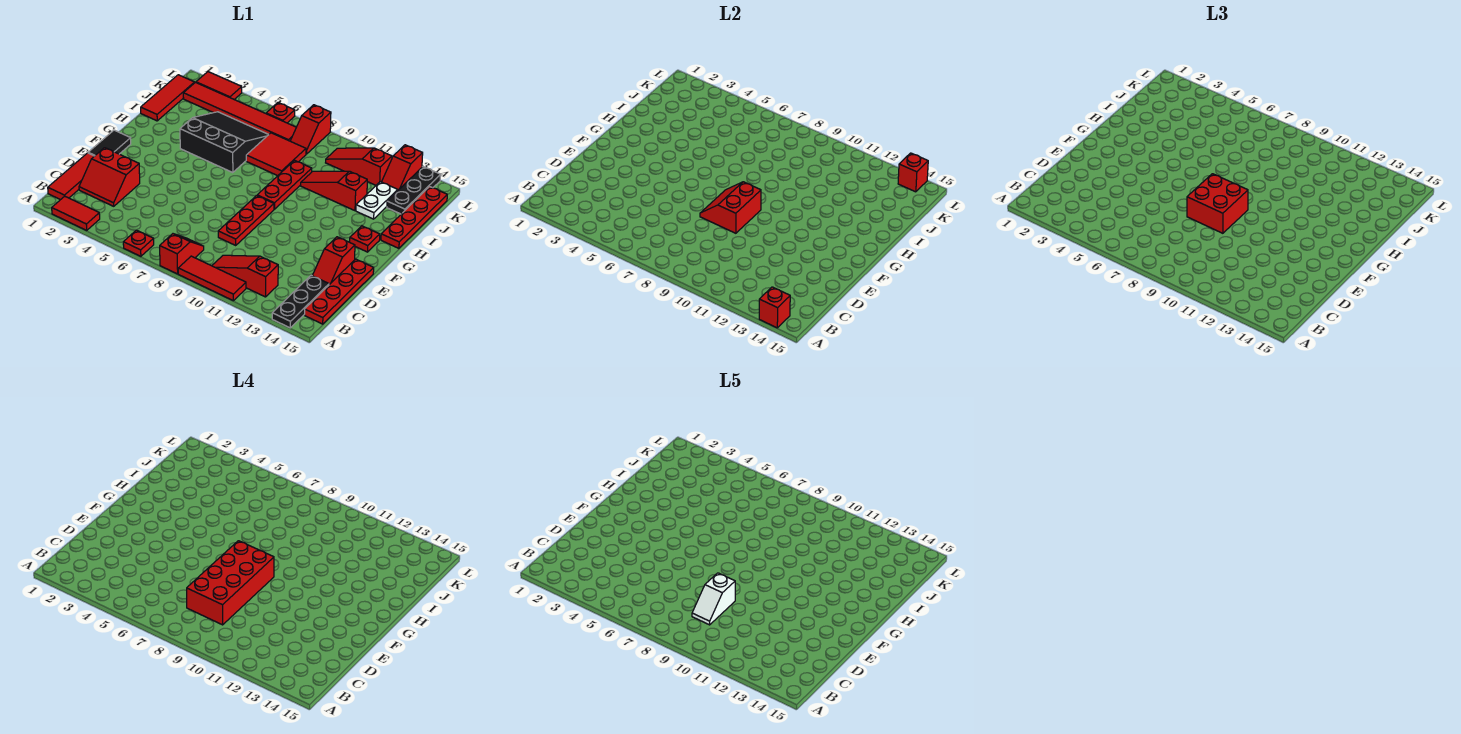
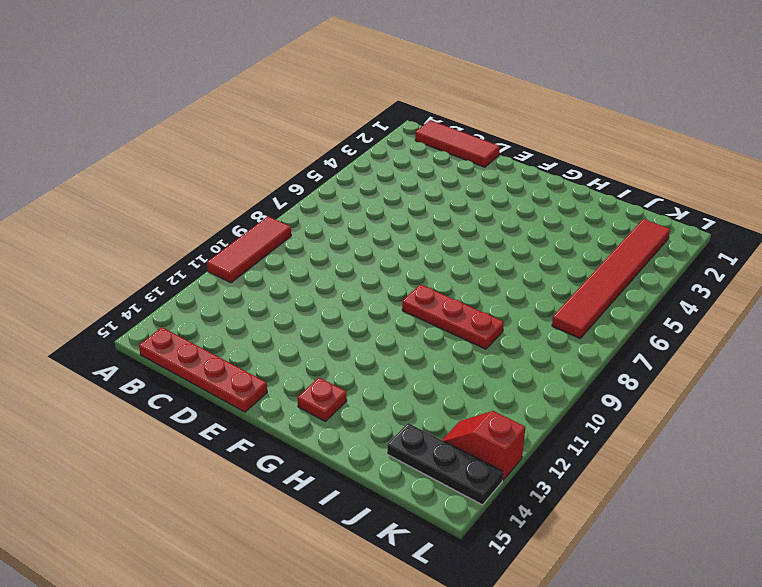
none -> red 1x2 tile [52,196,100,230]
none -> red 1x1 plate [123,230,154,256]
none -> red 1x2 slope [160,234,204,274]
none -> black 1x3 plate [272,275,329,328]

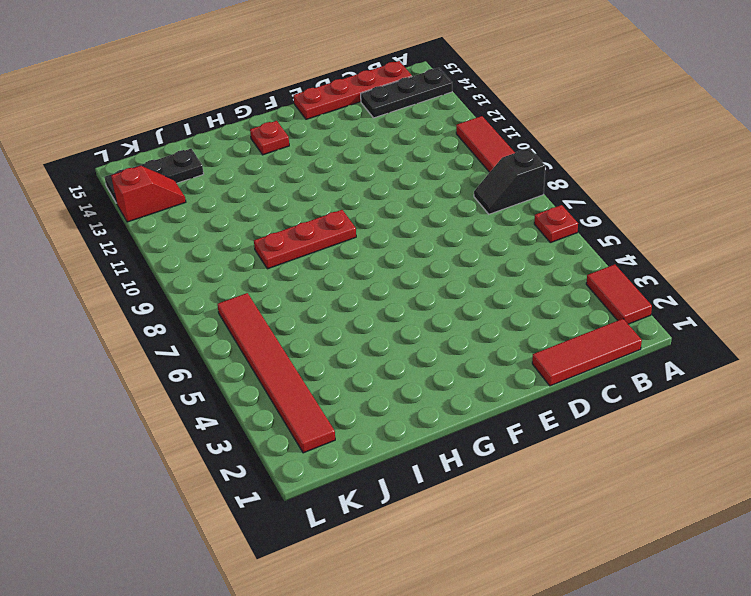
black 1x2 slope [474,148,545,214] -> red 1x2 slope [160,234,204,274]
none -> red 1x3 slope [212,255,278,297]
none -> red 2x2 slope [79,148,140,206]
none -> red 1x3 plate [218,196,274,246]
none -> red 1x2 slope [312,237,355,285]

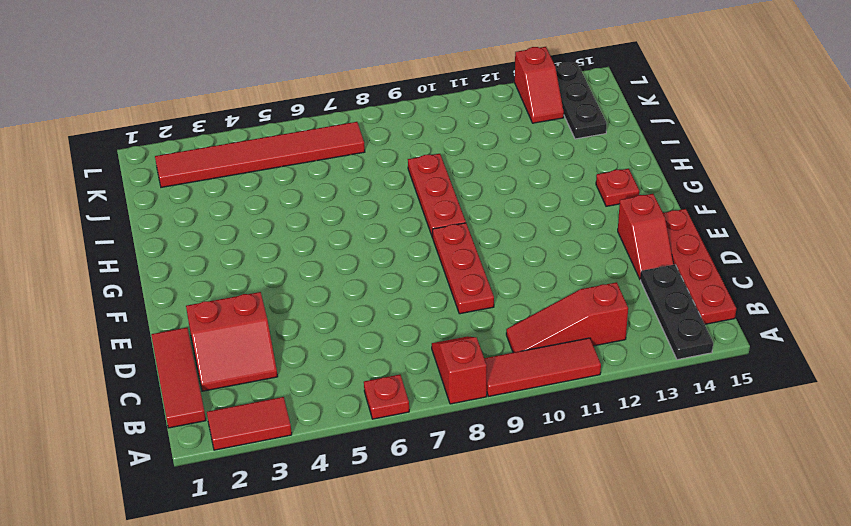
none -> black 1x2 tile [88,130,131,156]
none -> black 3x3 slope [180,112,269,173]
none -> red 1x4 plate [381,187,447,248]
none -> red 1x3 tile [141,75,195,121]

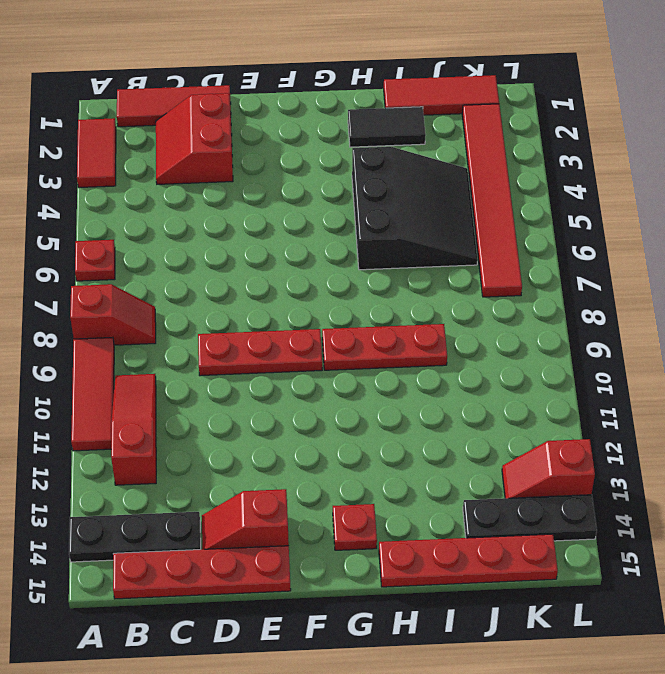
black 1x2 tile [348,107,426,147] -> black 1x2 tile moved to [88,130,131,156]
none -> red 2x2 tile [246,133,306,176]
none -> red 1x3 slope [301,171,367,211]
none -> white 1x2 plate [356,182,398,219]
none -> red 1x2 slope [291,105,331,154]

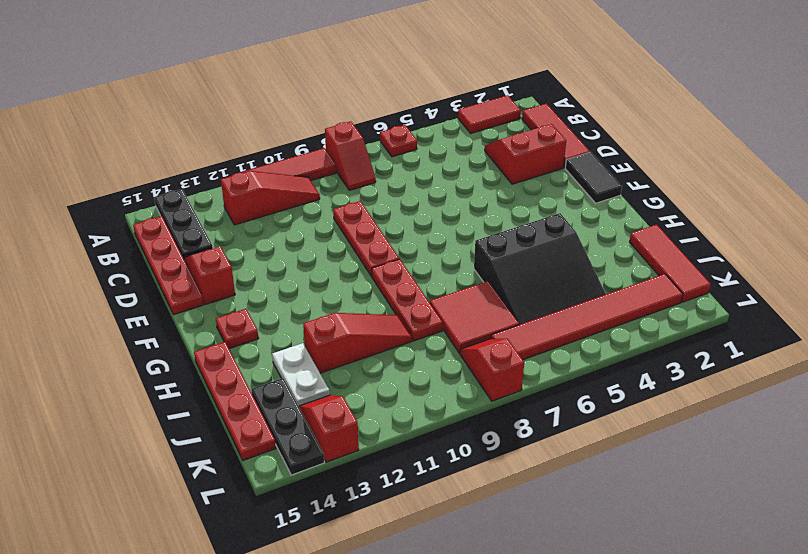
none -> red 1x3 slope [326,148,392,185]
none -> red 1x2 tile [196,72,242,99]
none -> red 1x1 plate [266,103,295,123]
none -> red 1x1 brick [759,287,790,328]

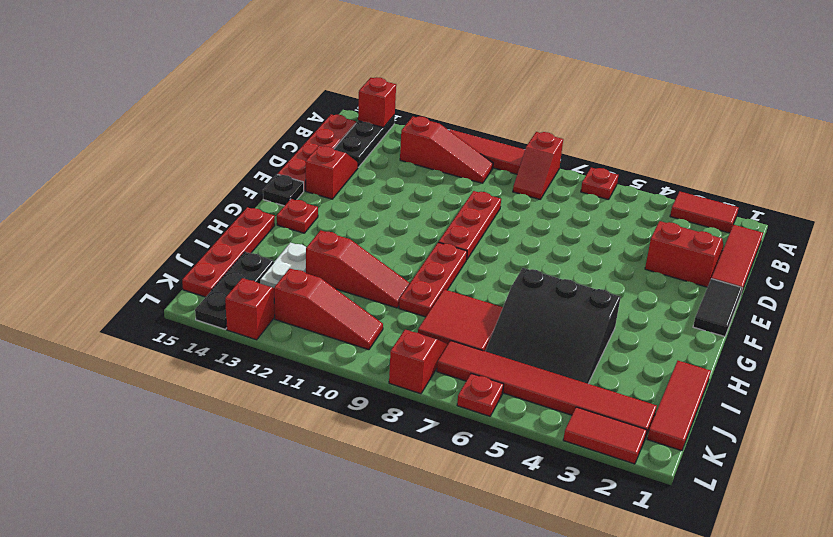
black 1x1 plate [263,174,304,206] -> none
none -> red 2x2 slope [700,182,761,233]
none -> red 1x1 brick [898,153,928,192]
none -> red 2x2 brick [1187,174,1248,233]
none -> red 2x4 brick [187,541,274,625]

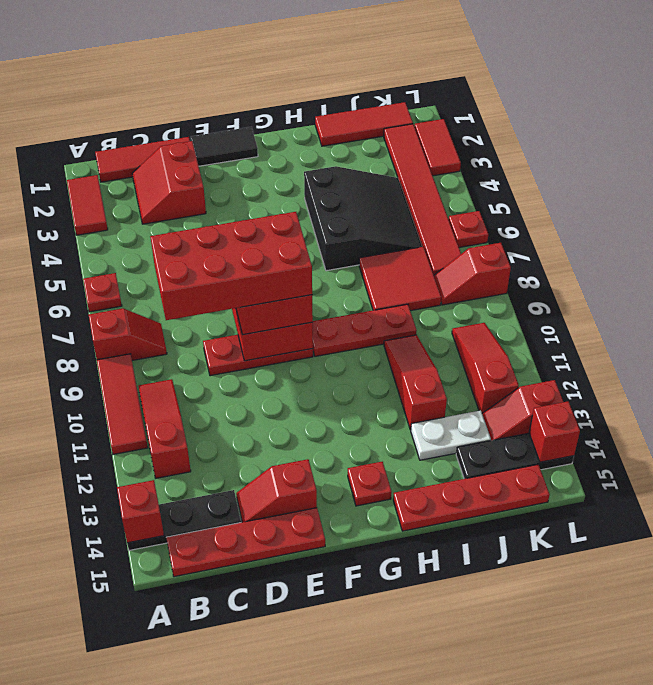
none -> white 1x2 slope [692,573,735,625]

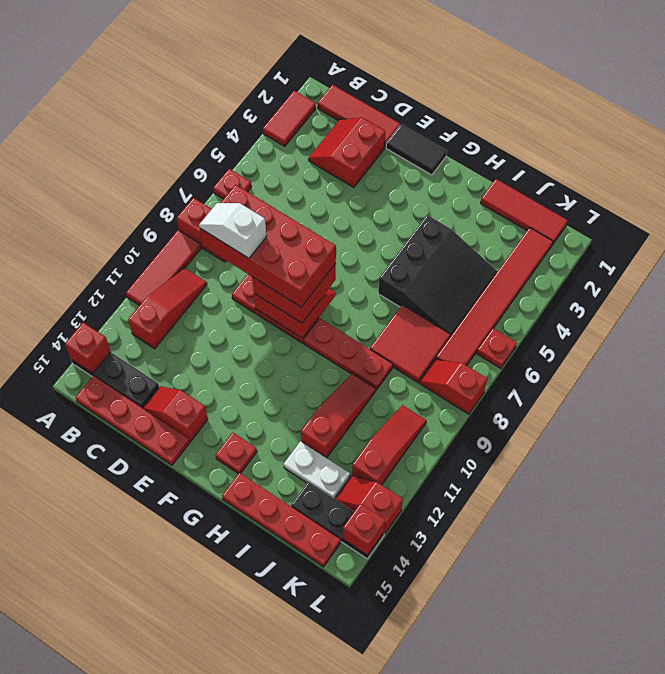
none -> red 1x2 tile [196,72,242,99]

